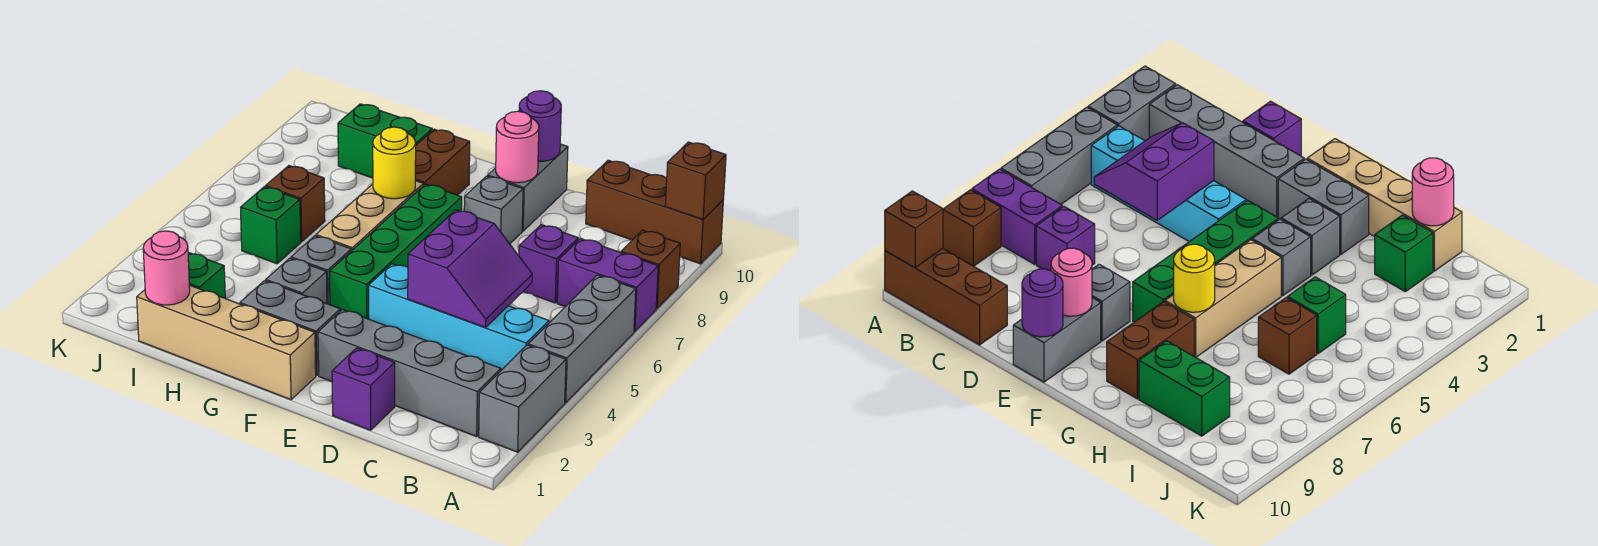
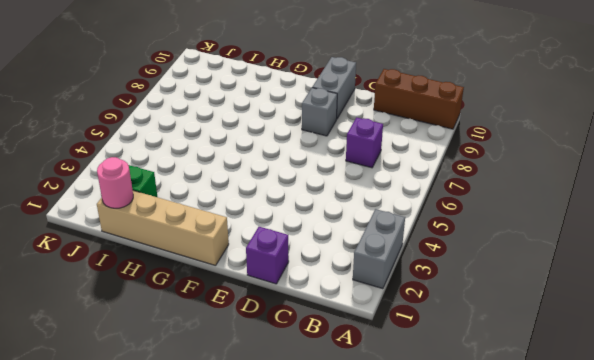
none -> grey 1x3 brick [528,275,636,403]
none -> purple 1x2 brick [557,239,658,332]
none -> brown 1x1 brick [621,230,680,309]

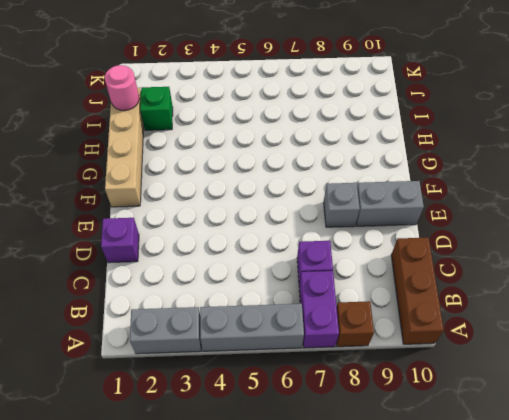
none -> grey 1x4 brick [318,310,501,437]
none -> cyan 1x4 brick [369,264,549,370]
none -> grey 1x2 brick [240,281,340,376]

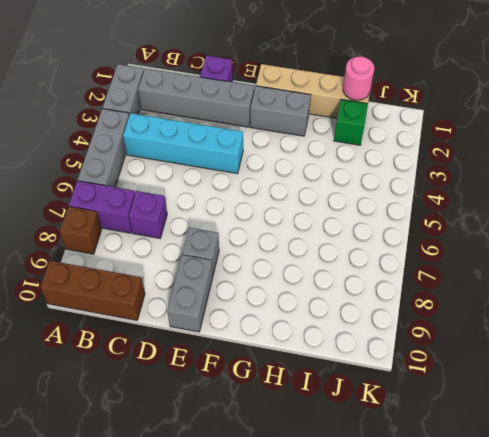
none -> green 1x4 brick [330,184,462,319]
none -> grey 1x1 brick [266,258,327,304]
none -> grey 1x1 brick [291,236,351,305]

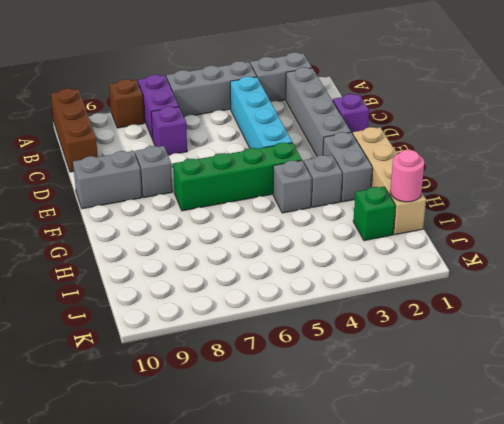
none -> tan 1x3 brick [316,181,423,251]
none -> brown 1x2 brick [415,129,470,195]
none -> green 1x2 brick [338,104,432,178]

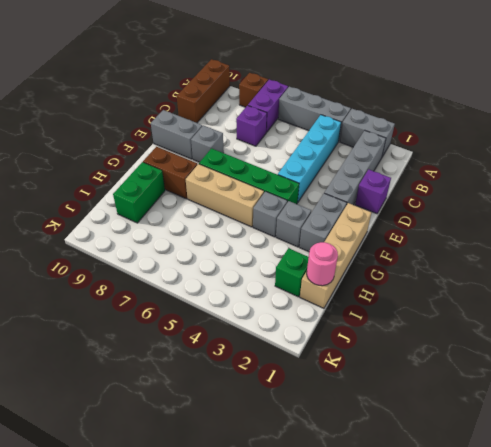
none -> green 1x1 brick [241,187,301,264]
none -> brown 1x1 brick [265,166,325,242]
none -> brown 1x1 brick [665,142,726,219]

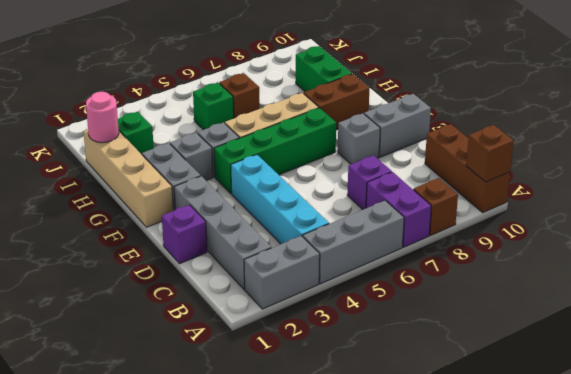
none -> purple 2x2 slope [408,210,532,328]
none -> pink 1x1 round brick [496,111,539,183]
none -> purple 1x1 round brick [519,91,561,162]

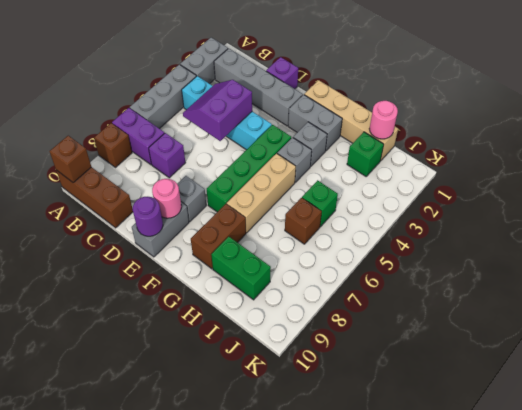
none -> yellow 1x1 round brick [373,127,416,199]

